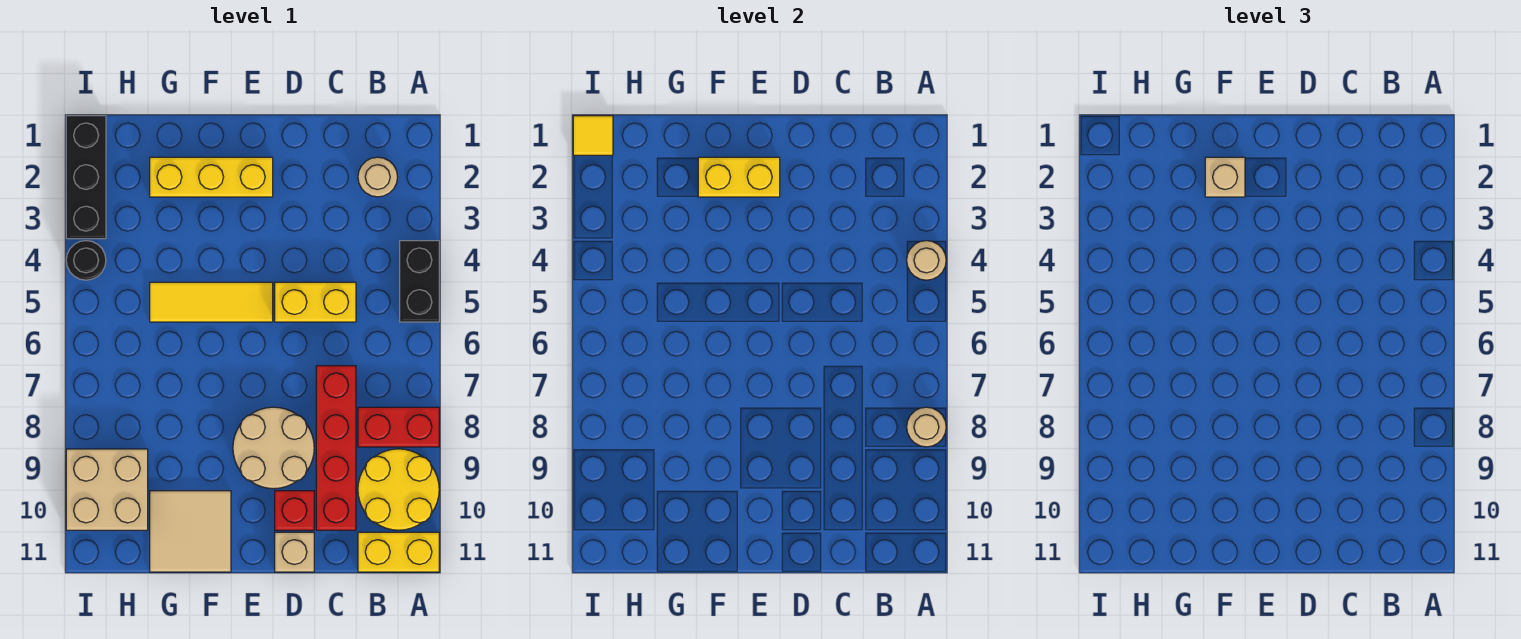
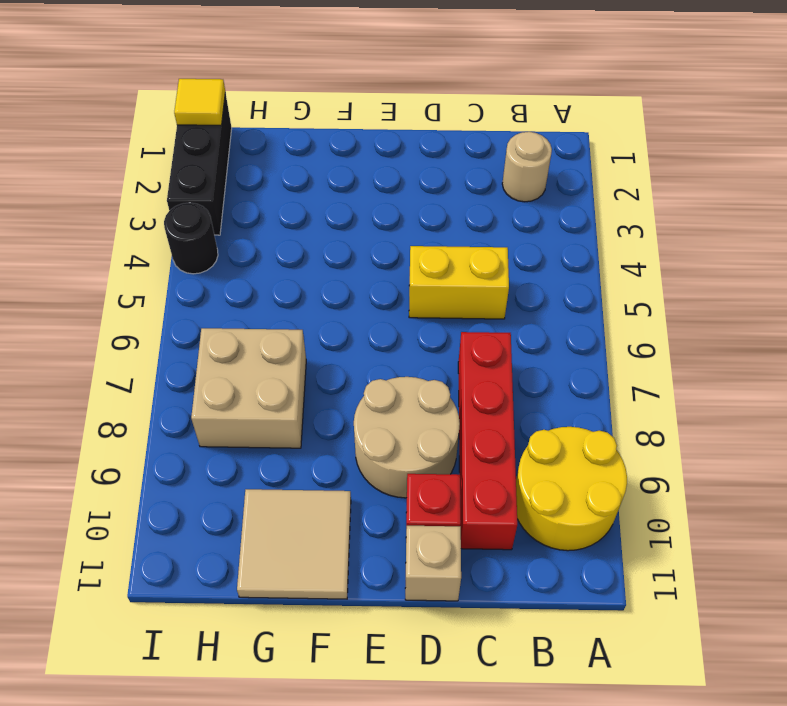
tan 2x2 brick [191,328,306,448] -> tan 2x2 brick moved to [66,449,148,530]
none -> black 1x2 brick [400,241,439,322]
none -> red 1x2 brick [358,407,439,447]
none -> yellow 1x2 brick [358,532,439,572]

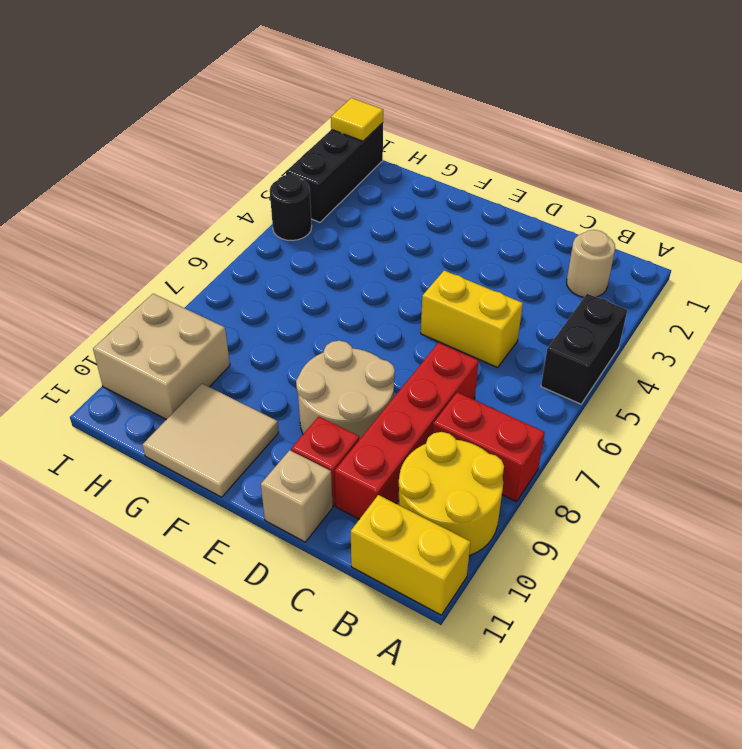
none -> yellow 1x3 brick [150,157,273,197]
none -> yellow 1x3 tile [150,282,273,322]
none -> tan 1x1 round brick [907,241,946,280]

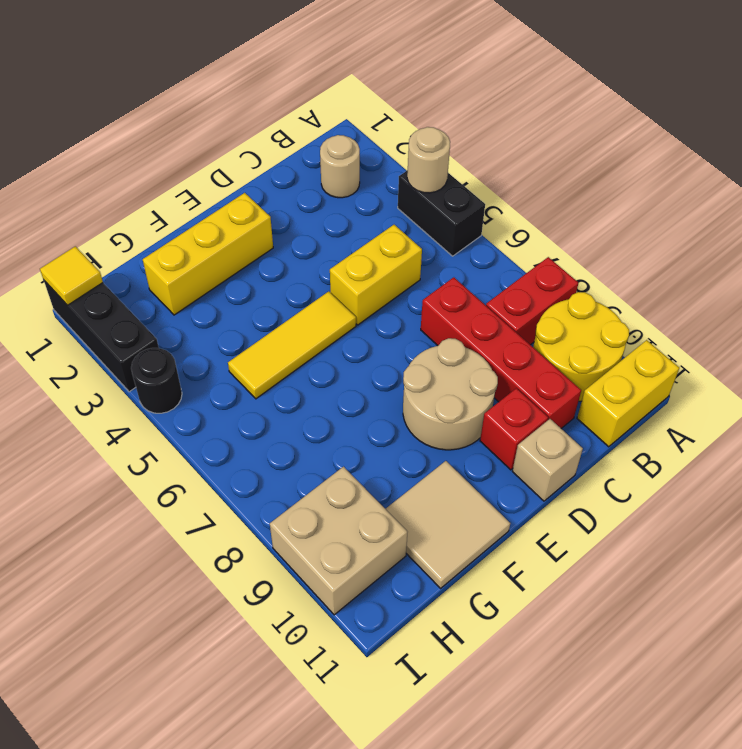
none -> tan 1x1 round brick [907,407,946,447]
none -> yellow 1x2 brick [698,157,780,197]
none -> tan 1x1 brick [1205,157,1245,197]

